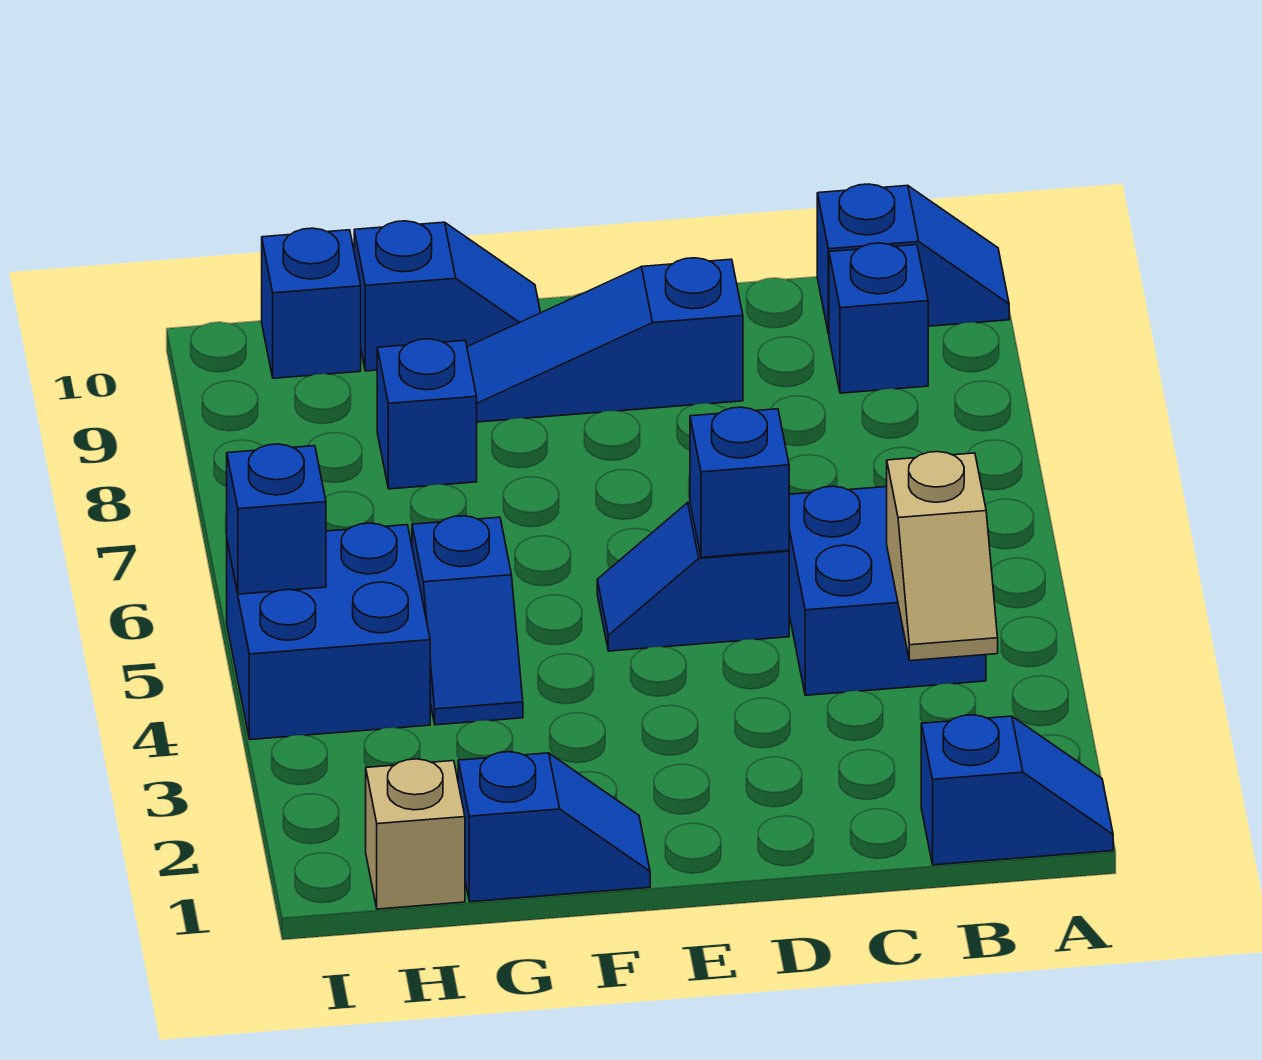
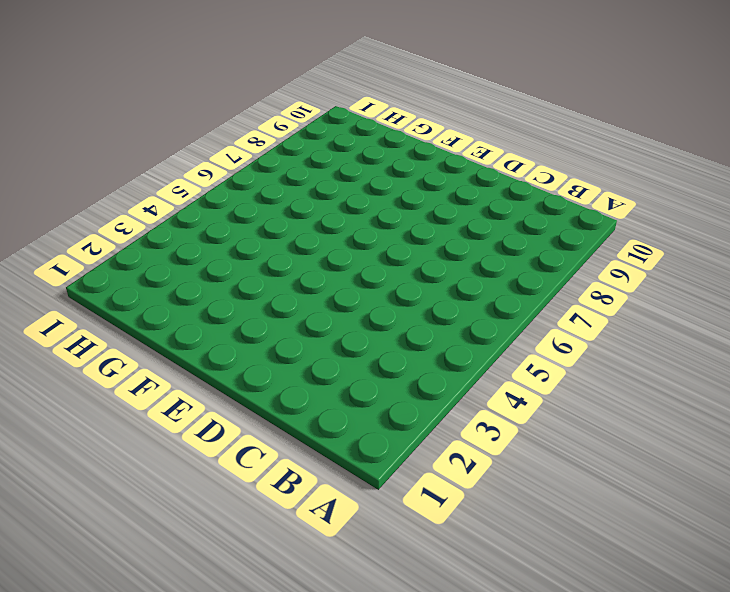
none -> blue 1x2 slope [921,715,1113,865]
none -> blue 1x2 slope [817,184,1009,334]
none -> blue 2x2 brick [789,486,986,695]

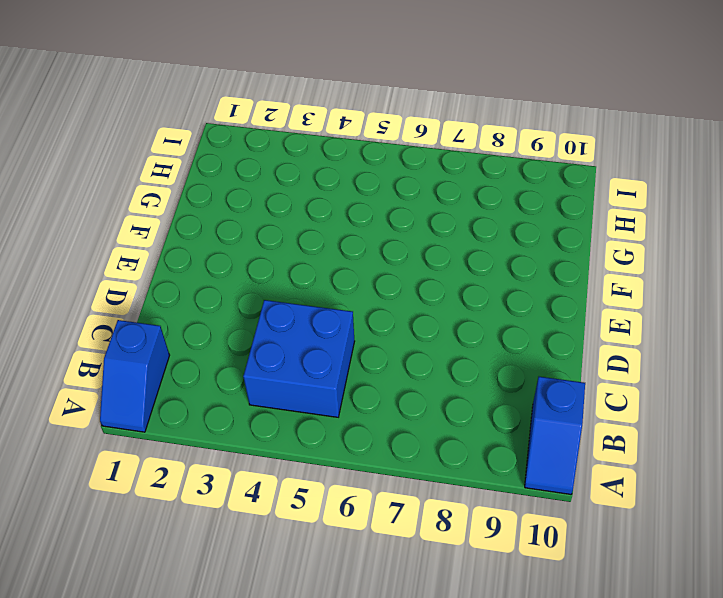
none -> blue 1x1 brick [829,243,928,393]
none -> blue 1x2 slope [597,502,789,651]
none -> blue 1x3 slope [467,258,743,422]

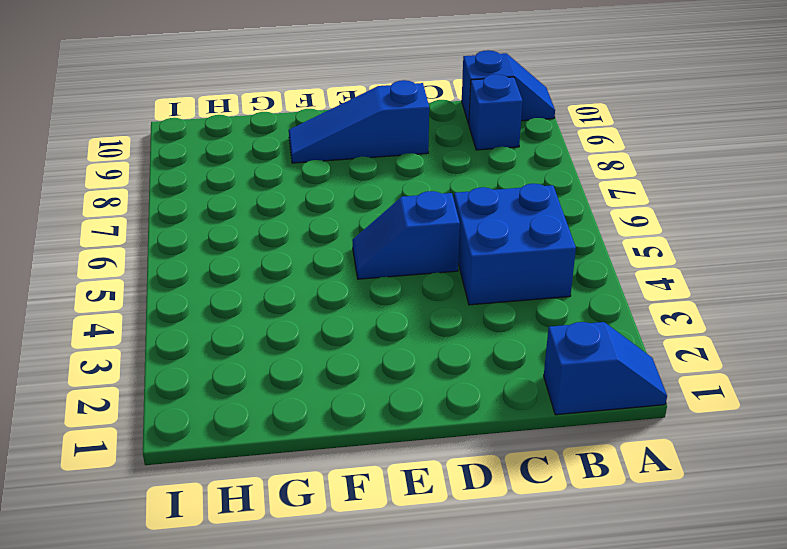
none -> blue 1x2 slope [458,752,650,902]
none -> blue 1x2 slope [354,221,541,371]
none -> blue 1x2 slope [412,516,523,725]

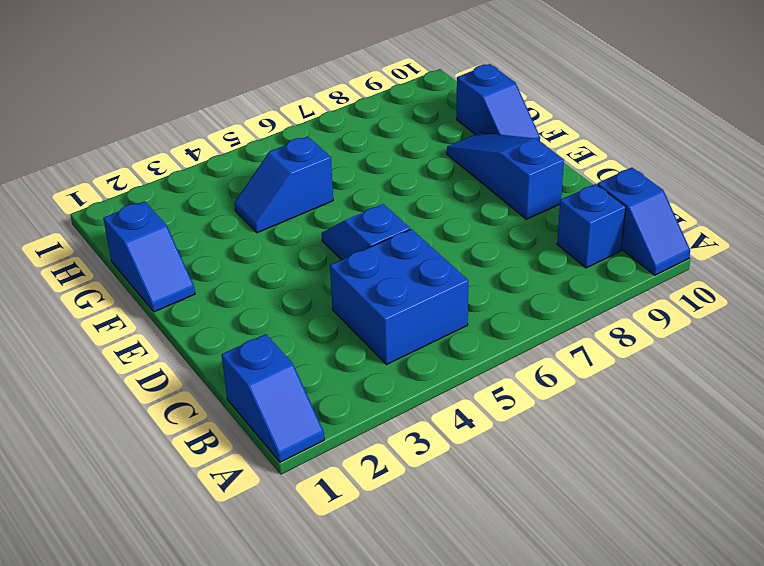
none -> blue 1x1 brick [377,339,477,489]
none -> tan 1x1 brick [366,759,465,909]
none -> blue 2x2 brick [227,523,430,740]

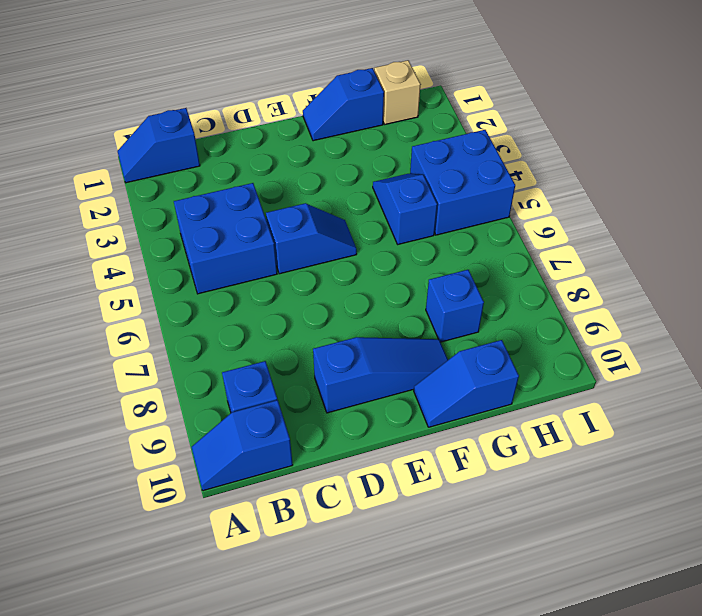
none -> blue 1x1 brick [262,228,361,378]
none -> tan 1x2 slope [887,452,998,661]
none -> blue 1x1 brick [690,407,789,557]

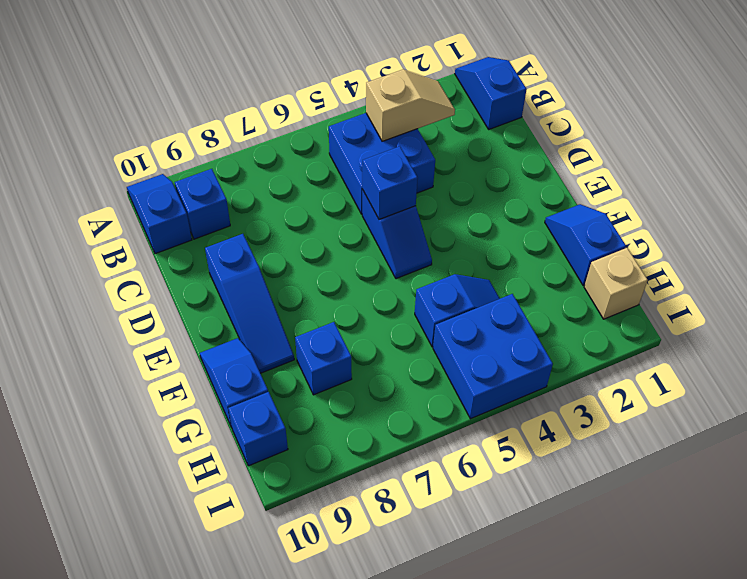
none -> blue 1x1 brick [227,444,326,594]

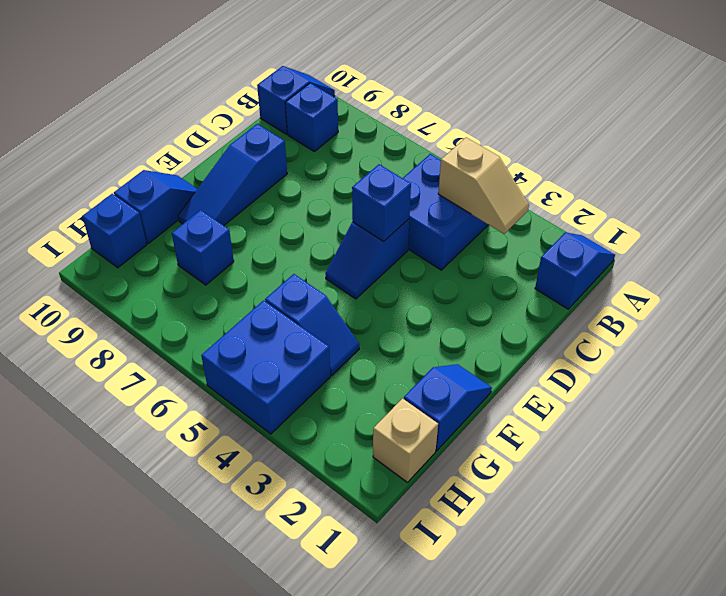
none -> blue 1x1 brick [227,444,326,594]

